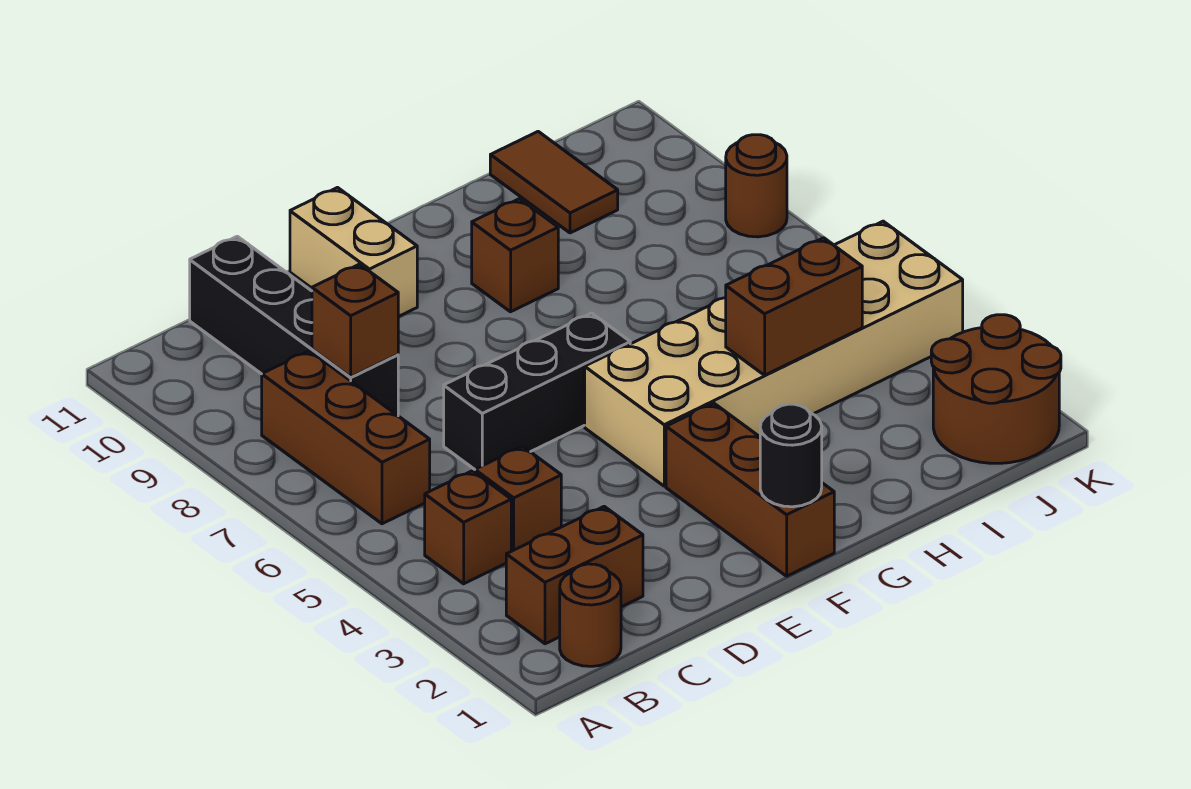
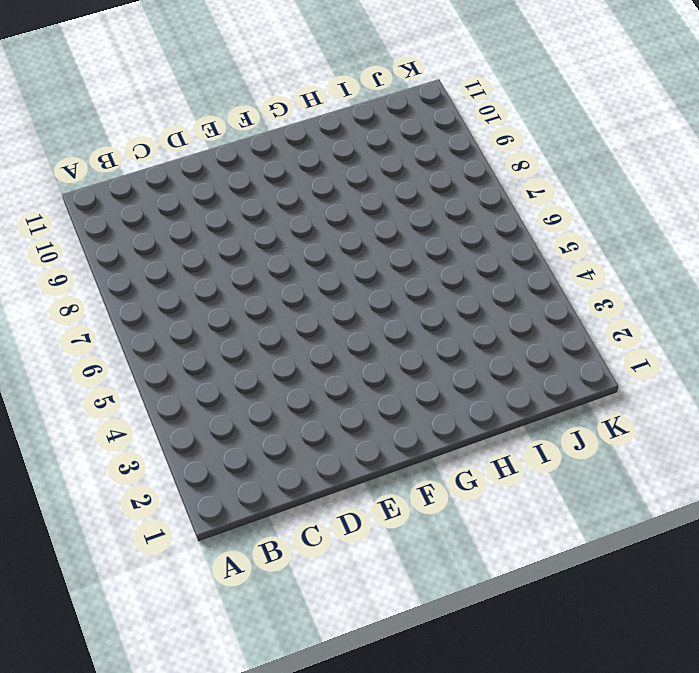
none -> brown 1x1 round brick [560,564,621,666]
none -> brown 1x2 brick [506,506,643,644]
none -> brown 1x1 brick [425,471,511,584]

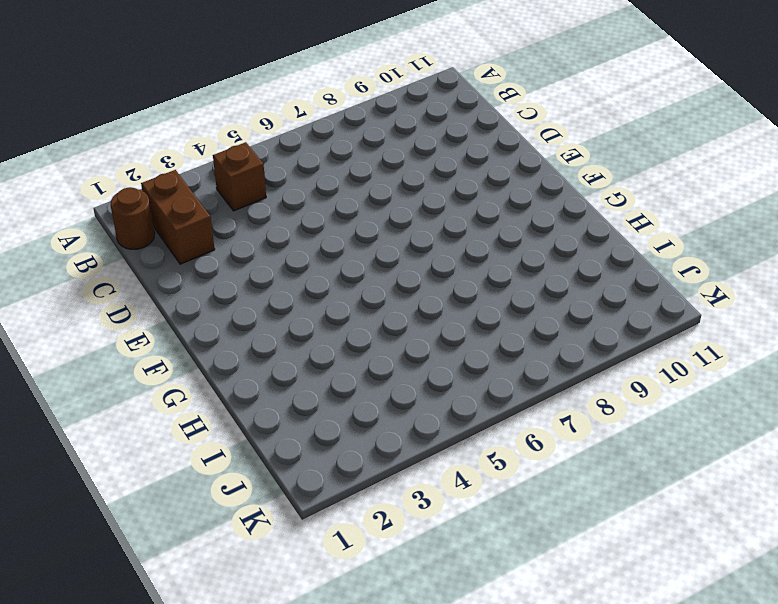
none -> brown 1x3 brick [262,351,430,524]
none -> brown 1x1 brick [475,446,561,551]
none -> black 1x4 brick [190,236,398,415]

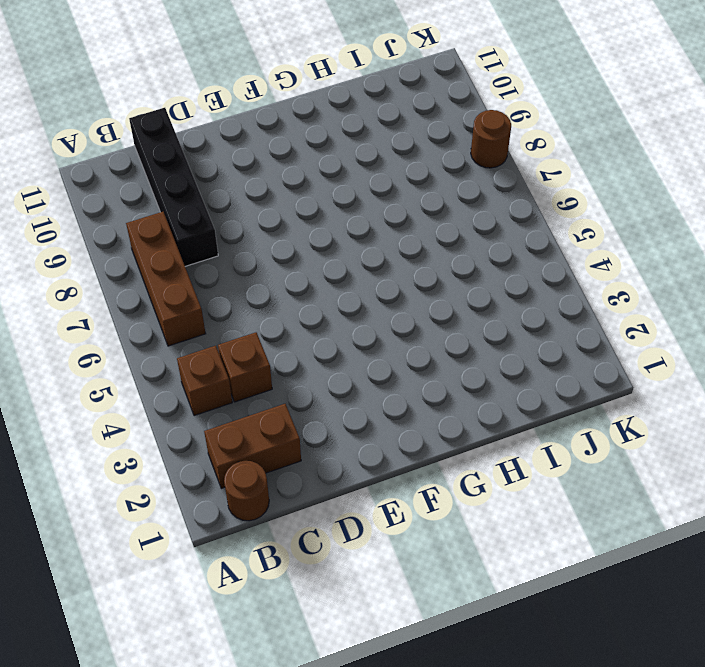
none -> black 1x3 brick [444,313,630,469]
none -> tan 1x2 brick [290,188,417,317]
none -> brown 1x3 brick [666,403,834,576]

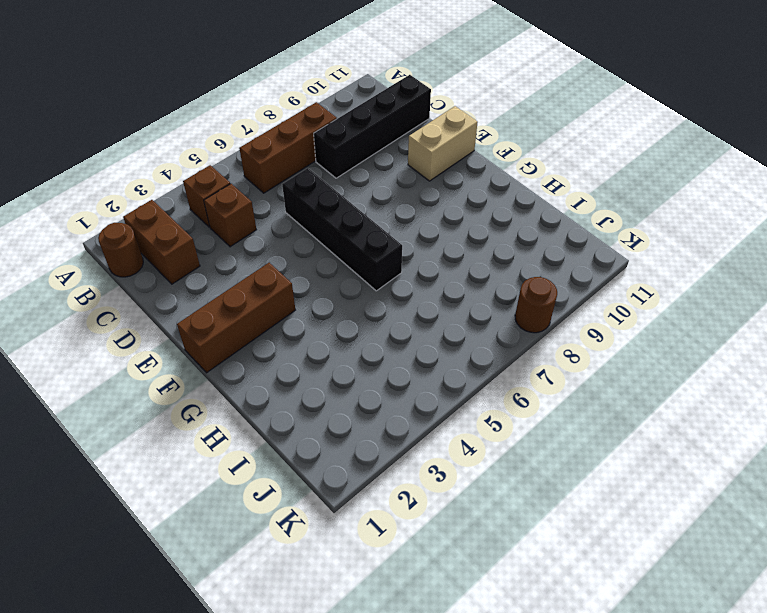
black 1x4 brick [282,168,402,291] -> black 1x3 brick [444,313,630,469]
none -> tan 2x6 brick [585,221,963,486]
none -> brown 1x1 brick [472,199,558,312]
none -> brown 1x2 tile [490,132,618,233]

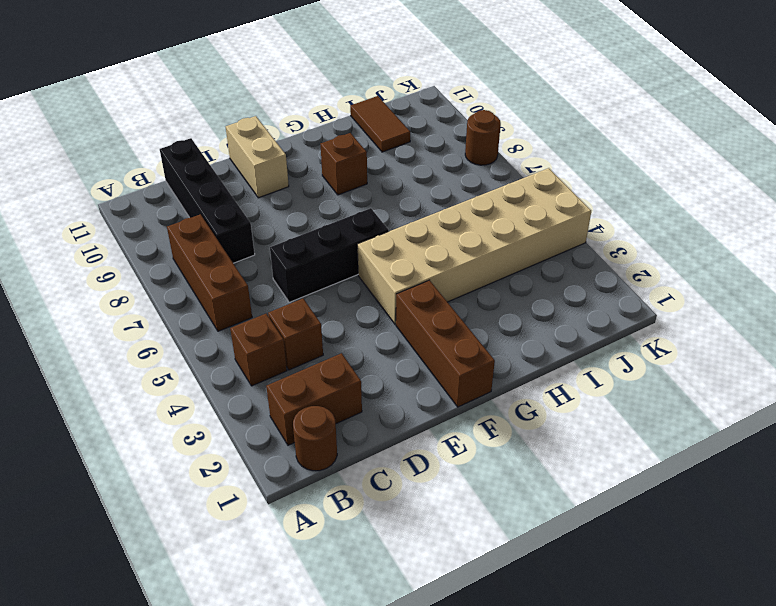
none -> brown 2x2 round brick [931,315,1061,463]
none -> brown 1x1 brick [312,264,398,377]
none -> black 1x1 round brick [760,404,822,507]

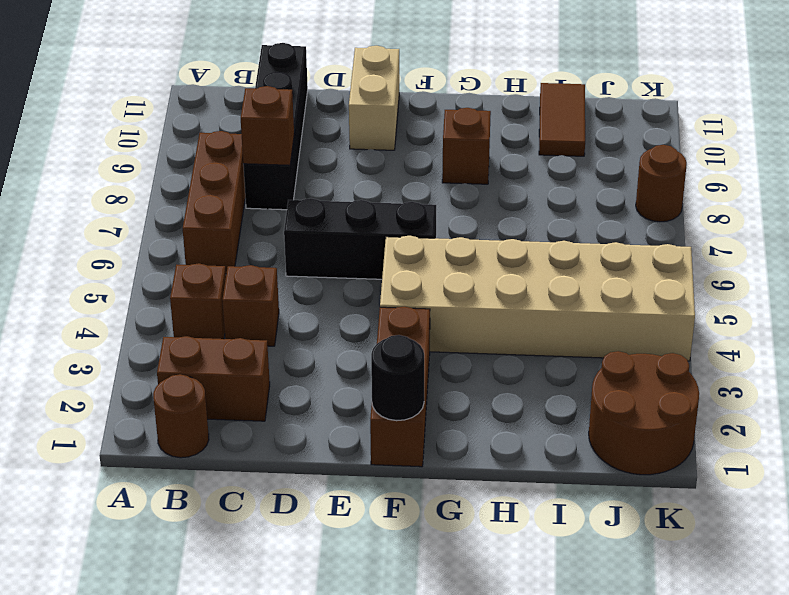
none -> brown 1x2 brick [726,238,862,375]

